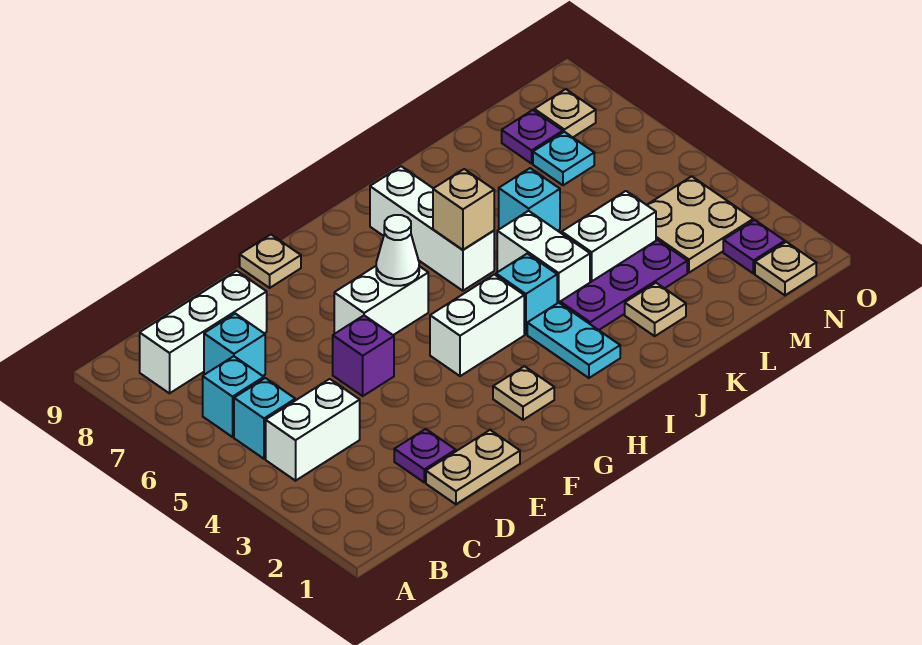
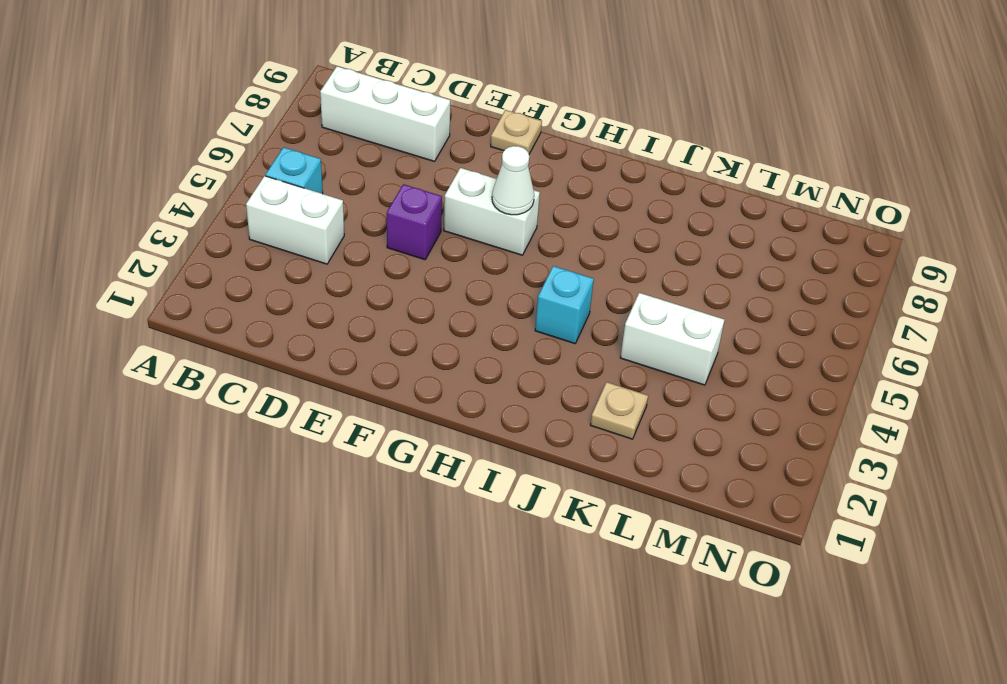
none -> cyan 1x1 brick [203,356,264,437]
none -> cyan 1x1 brick [204,314,265,376]
none -> tan 1x2 plate [426,430,520,504]

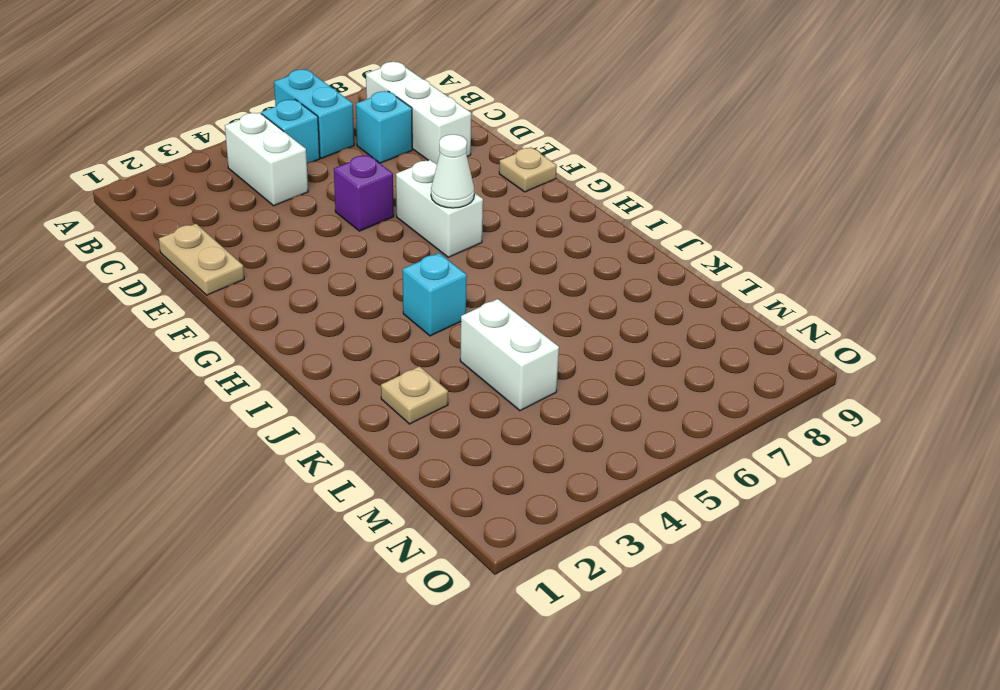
cyan 1x2 brick [274,70,354,158] -> cyan 1x1 brick [203,356,264,437]
none -> purple 1x1 plate [394,429,456,482]
none -> tan 1x1 plate [493,366,554,420]
none -> white 1x2 brick [430,274,524,376]

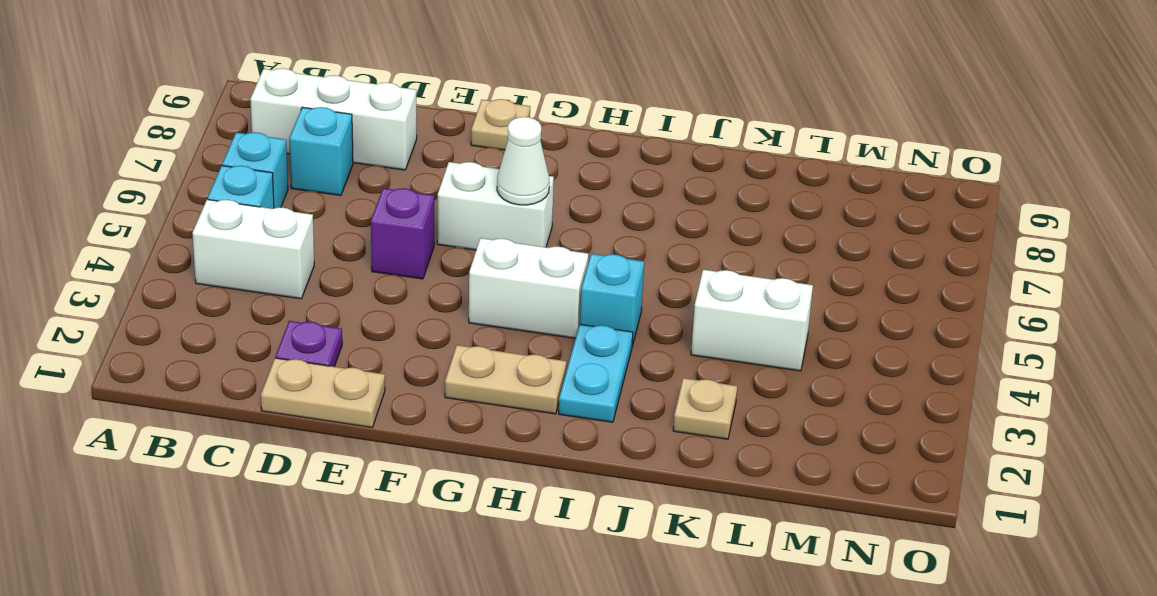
tan 1x2 plate [445,345,567,414] -> tan 1x1 plate [493,366,554,420]
none -> white 1x3 brick [370,166,494,291]
none -> purple 1x3 plate [560,240,687,330]
none -> white 1x2 brick [497,211,590,303]

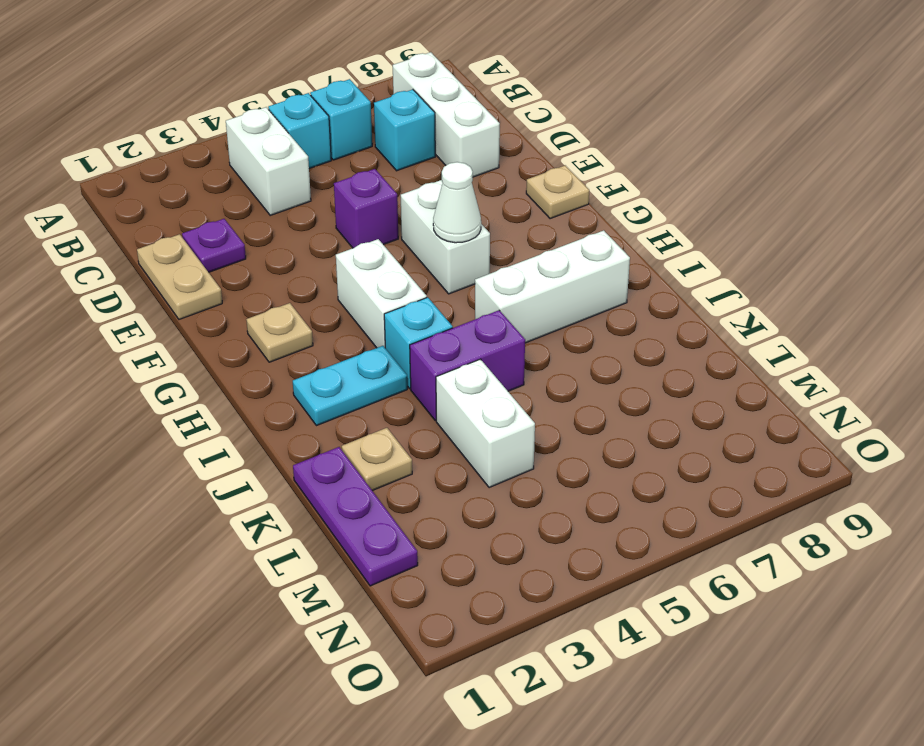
purple 1x2 brick [410,310,525,421] -> white 1x2 brick [497,211,590,303]
purple 1x3 plate [293,447,418,586] -> purple 1x3 plate moved to [560,240,687,330]
none -> cyan 1x1 brick [499,168,560,231]
none -> tan 2x2 plate [647,176,753,273]
none -> cyan 1x1 plate [533,132,594,185]

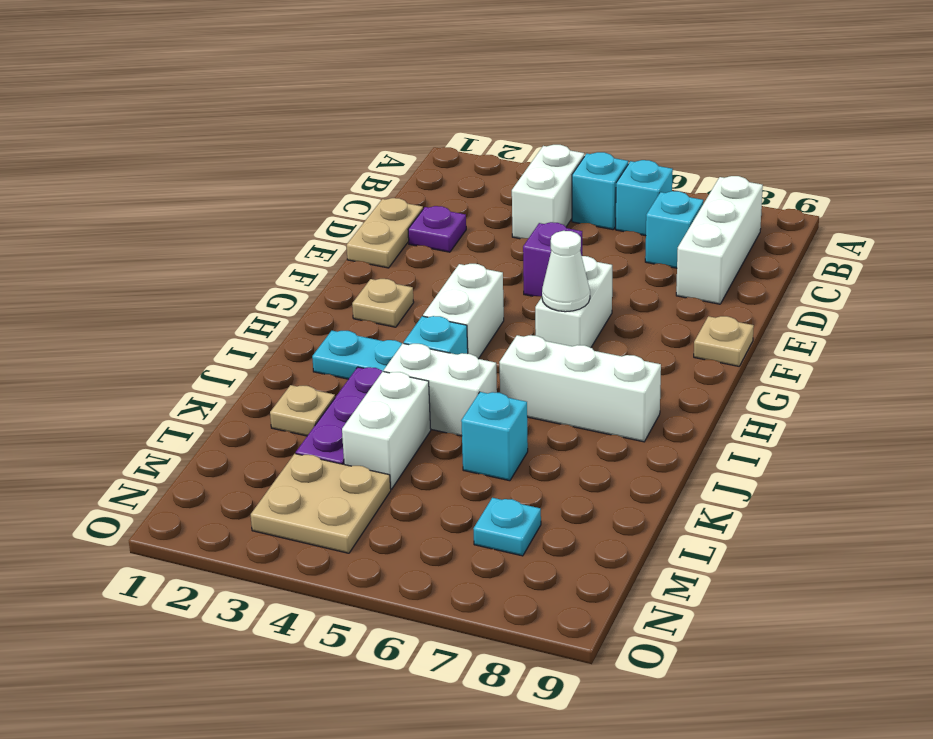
none -> purple 1x1 plate [502,110,563,164]
none -> tan 1x1 plate [755,242,816,295]
none -> purple 1x1 plate [723,220,785,274]

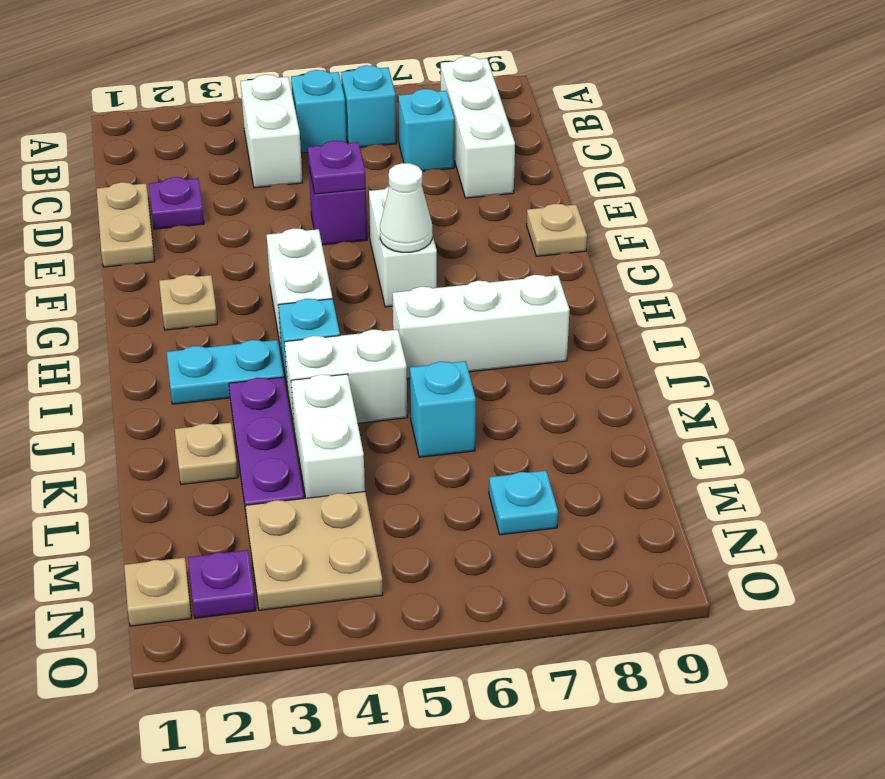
purple 1x1 plate [308,141,366,194] -> purple 1x1 plate moved to [502,110,563,164]
none -> tan 1x1 plate [534,89,596,137]
none -> tan 1x1 brick [433,169,494,250]

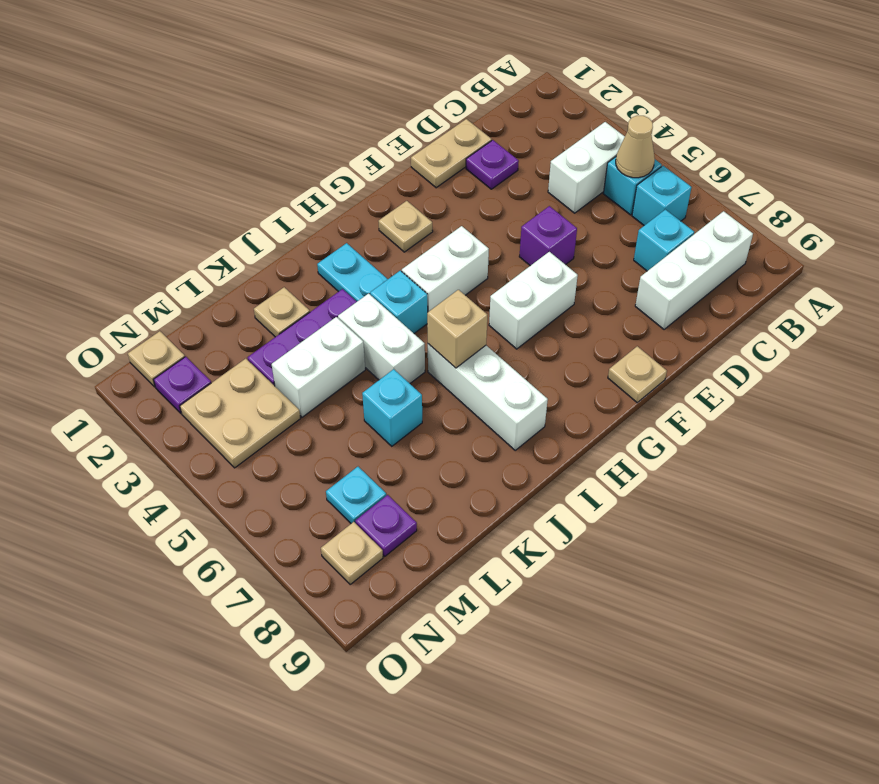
tan 1x1 cone [616,116,655,178] -> none
none -> white 1x1 cone [376,215,419,286]

